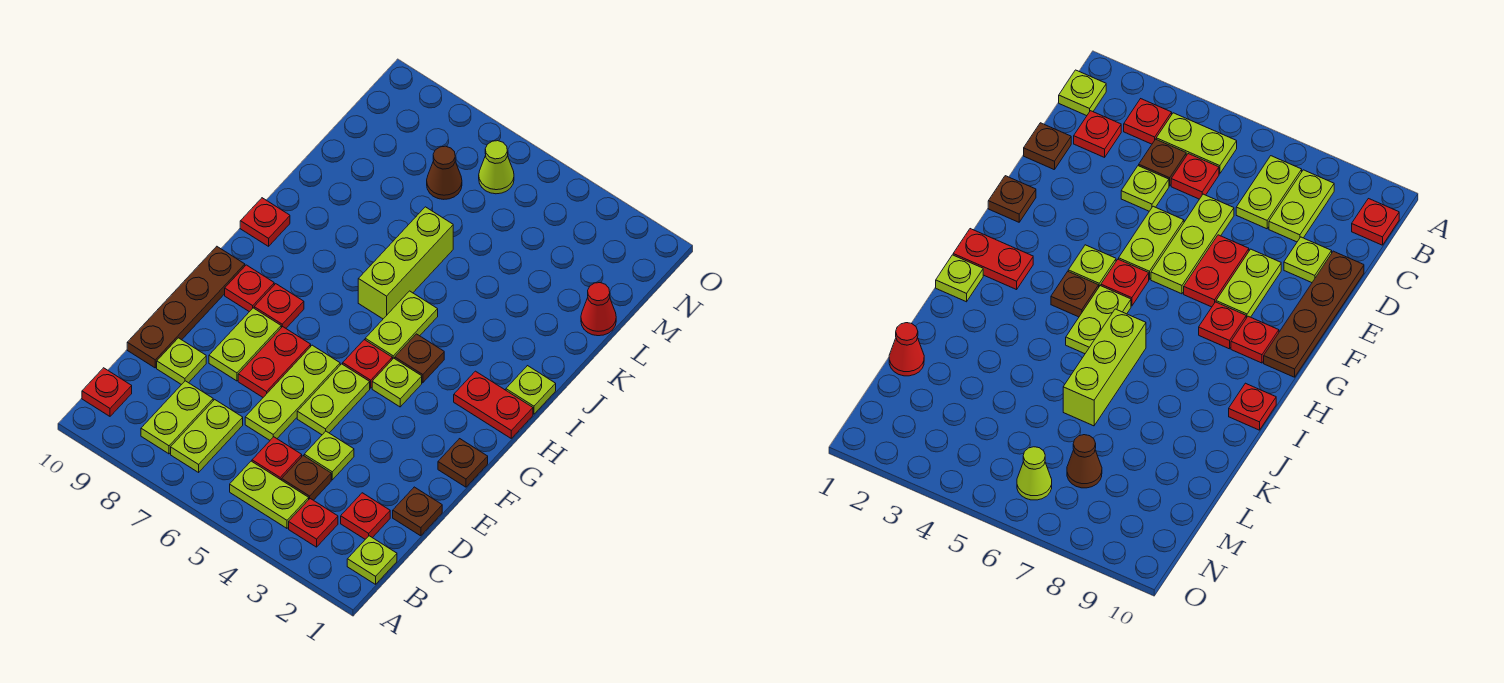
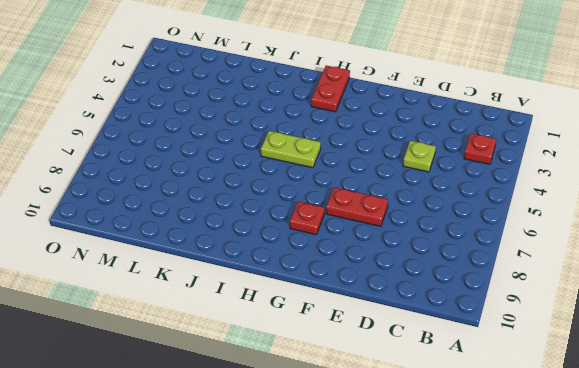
none -> lime 1x1 plate [347,536,397,584]
none -> lime 1x2 plate [230,461,309,528]
none -> lime 1x2 plate [171,400,243,472]
none -> lime 1x2 plate [141,381,213,454]

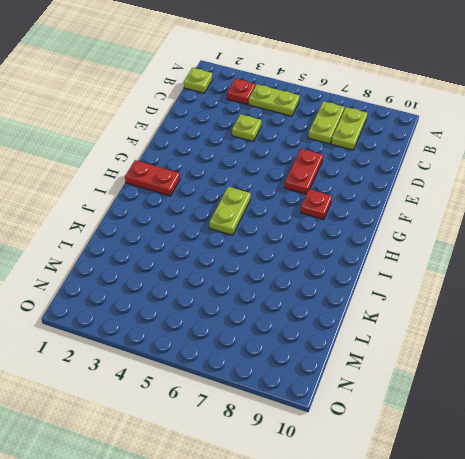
none -> red 1x1 plate [82,368,132,416]
none -> red 1x1 plate [341,493,390,539]
none -> brown 1x1 plate [282,456,331,500]
none -> red 1x1 plate [252,437,302,480]

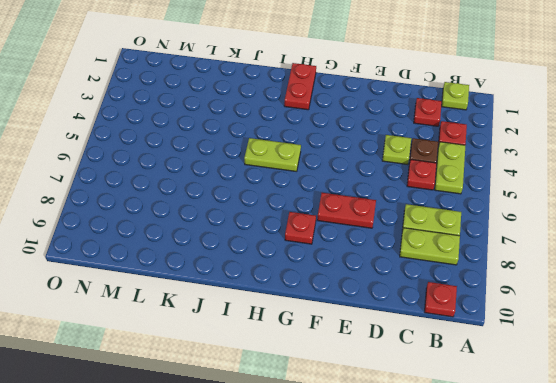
none -> brown 1x1 plate [393,487,442,536]
none -> lime 1x3 plate [245,345,340,440]
none -> lime 1x1 plate [157,338,206,385]
none -> brown 1x4 plate [127,247,245,368]

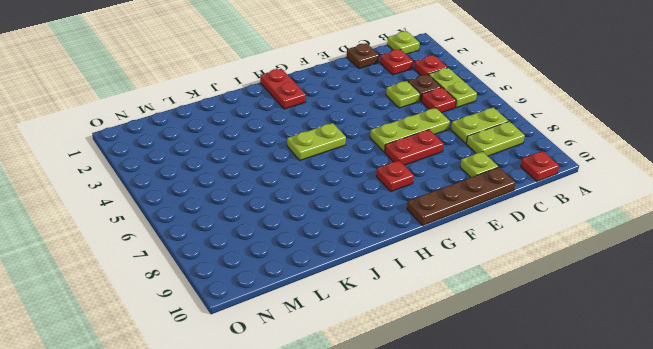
none -> lime 1x2 plate [297,364,370,435]
none -> lime 1x2 plate [209,308,281,381]
none -> brown 1x1 plate [438,439,488,487]
none -> lime 1x1 plate [372,358,422,407]

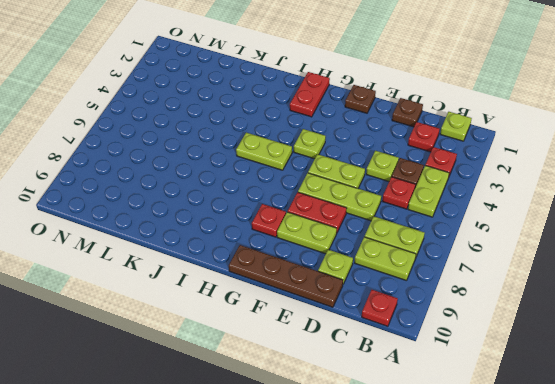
none -> red 1x1 plate [343,340,392,388]
none -> red 1x1 plate [225,265,274,312]
none -> brown 1x1 plate [395,334,444,383]
none -> lime 1x1 plate [506,366,556,414]

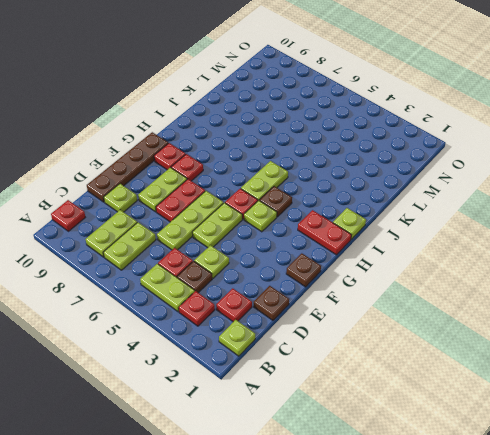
none -> lime 1x3 brick [358,207,453,319]
none -> red 1x1 plate [240,198,290,246]
none -> red 1x1 cone [581,283,616,336]
none -> brown 1x1 cone [427,146,462,199]

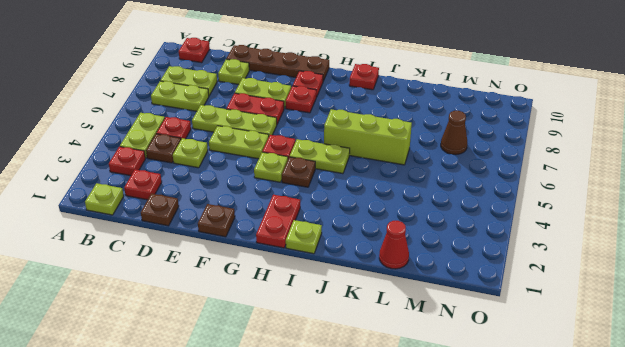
none -> lime 1x1 cone [479,141,514,194]

